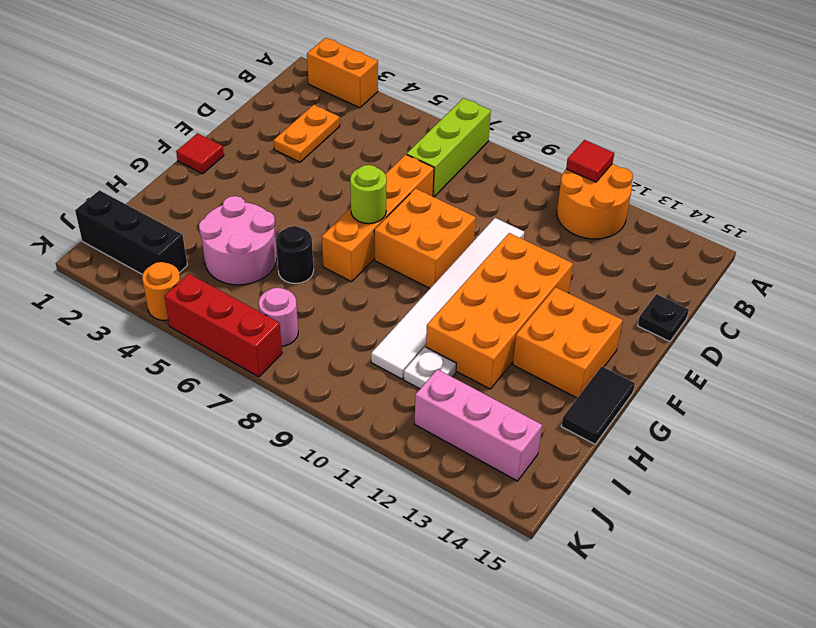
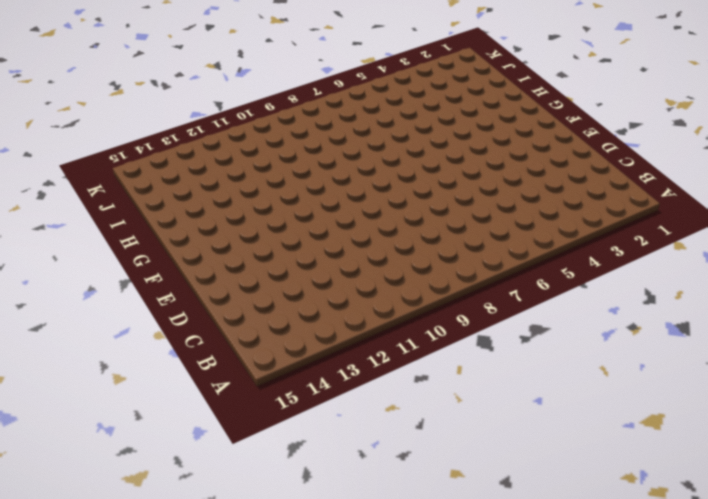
none -> orange 1x2 brick [307,38,378,108]
none -> lime 1x3 brick [407,98,491,197]
none -> orange 2x2 round brick [557,164,633,239]

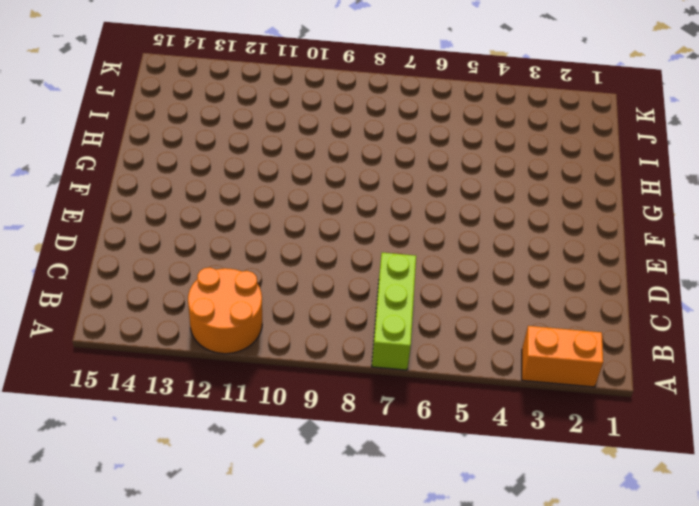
none -> orange 1x2 plate [274,105,340,162]
none -> orange 1x4 brick [322,154,434,282]
none -> white 1x6 tile [371,218,524,379]

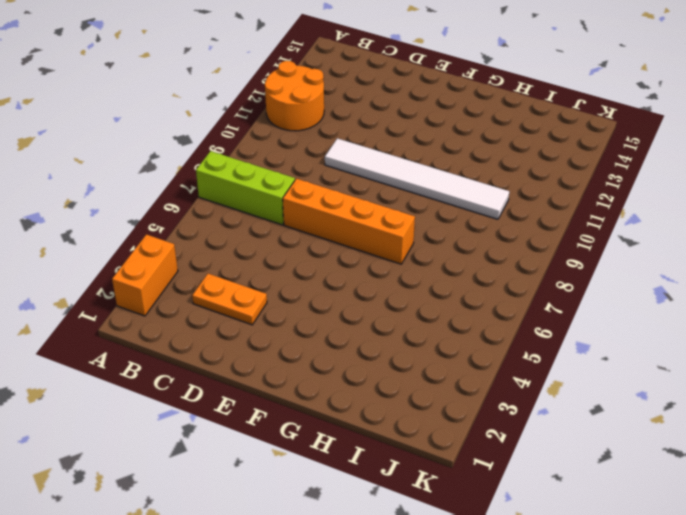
none -> black 1x1 plate [638,294,689,341]
none -> orange 2x2 brick [374,189,476,288]
none -> orange 2x4 brick [426,233,573,389]

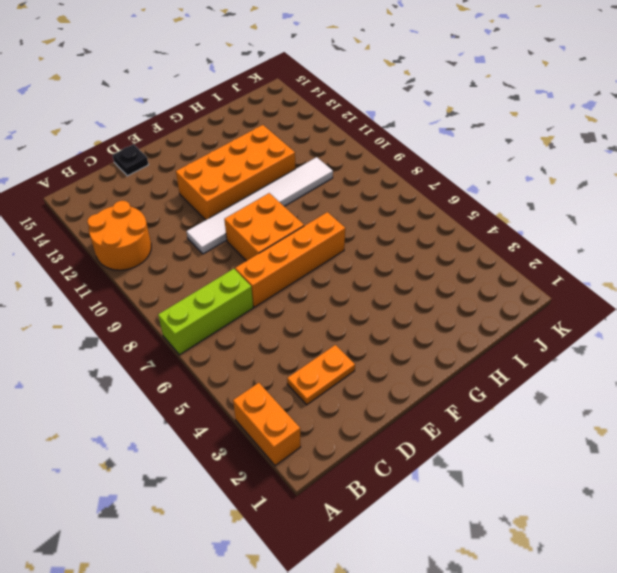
none -> red 1x1 tile [176,133,224,174]
none -> orange 2x2 brick [513,287,623,398]
none -> black 1x2 tile [561,366,635,444]

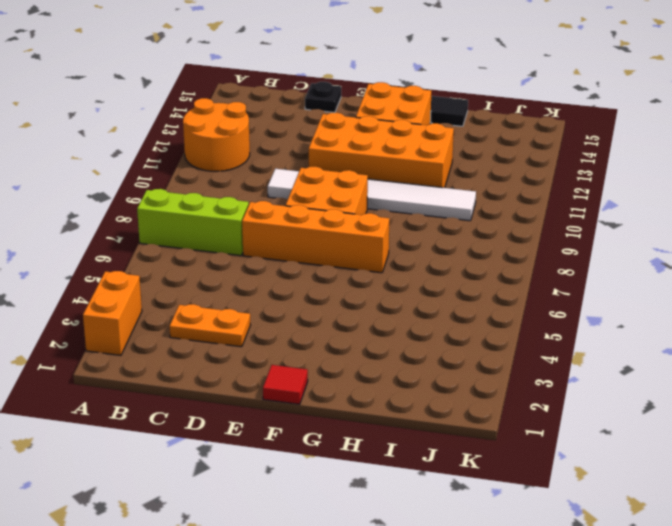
none -> pink 2x2 round brick [199,196,277,285]
none -> black 1x1 round brick [276,226,314,284]
none -> white 1x1 plate [404,347,456,389]

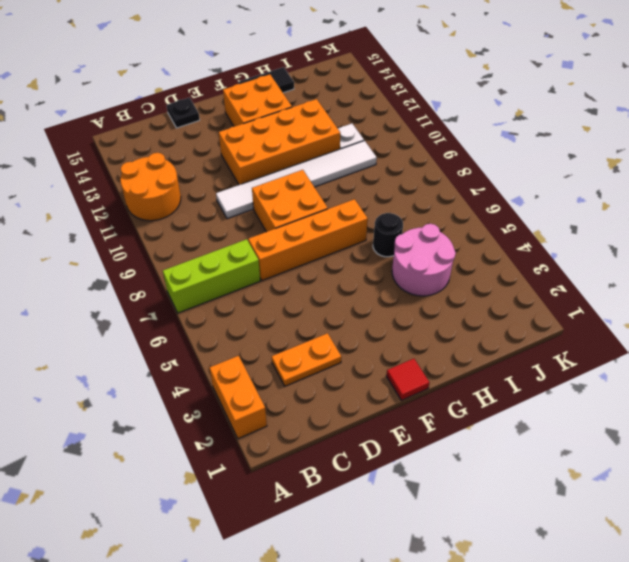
none -> black 1x3 brick [75,190,187,275]
none -> pink 1x1 round brick [259,288,298,346]
none -> pink 1x3 brick [415,369,542,481]

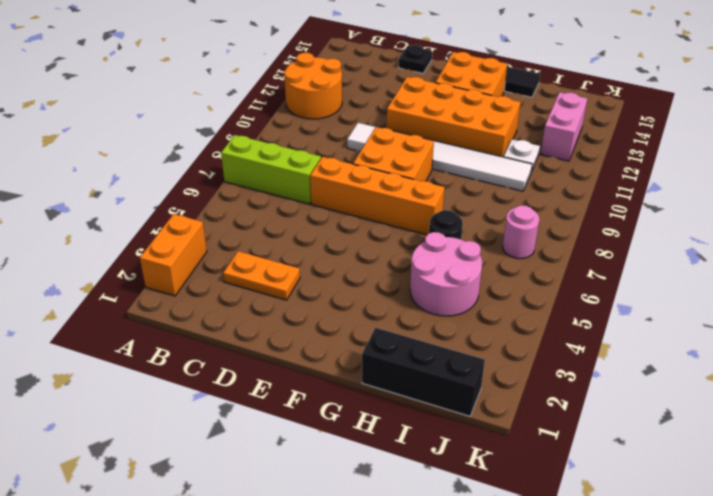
black 1x3 brick [362,328,485,416] -> black 1x3 brick turned to [75,190,187,275]
pink 1x2 brick [541,92,588,161] -> pink 1x3 brick [415,369,542,481]
none -> red 1x1 tile [176,133,224,174]
none -> orange 1x1 round brick [142,262,180,320]
none -> red 1x3 brick [164,274,282,377]

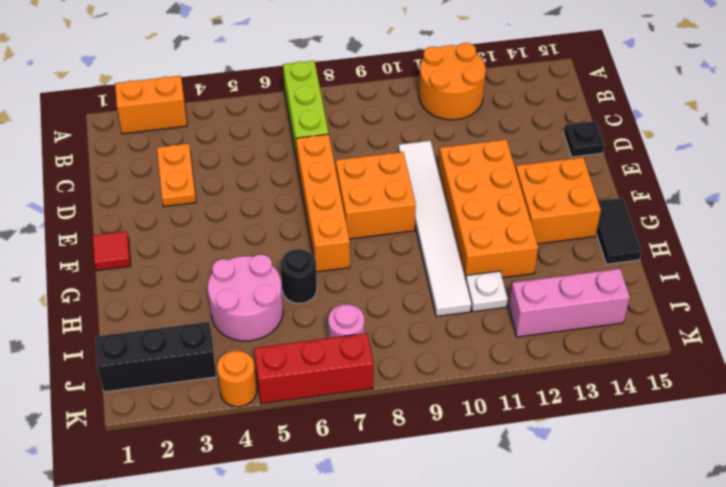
none -> red 1x1 tile [566,140,614,182]
none -> lime 1x1 round brick [350,165,387,224]

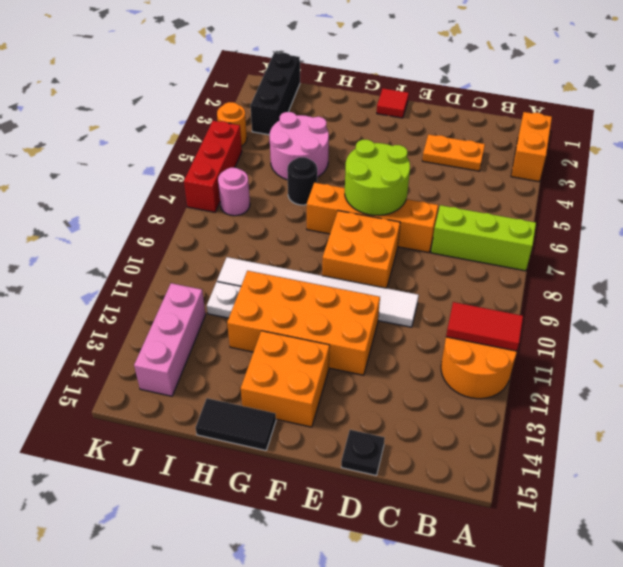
red 1x2 tile [446,302,523,351] -> red 1x1 tile [566,140,614,182]
lime 2x2 round brick [345,140,410,216] -> lime 1x1 round brick [350,165,387,224]

